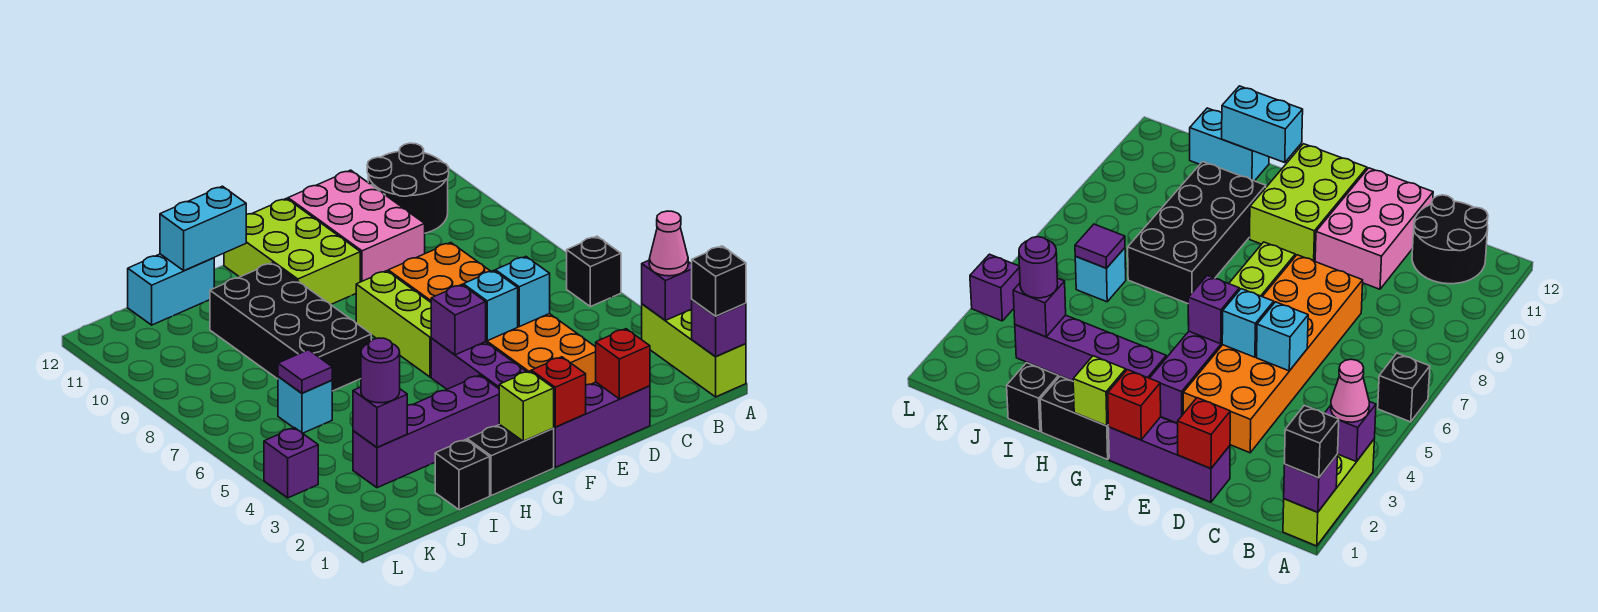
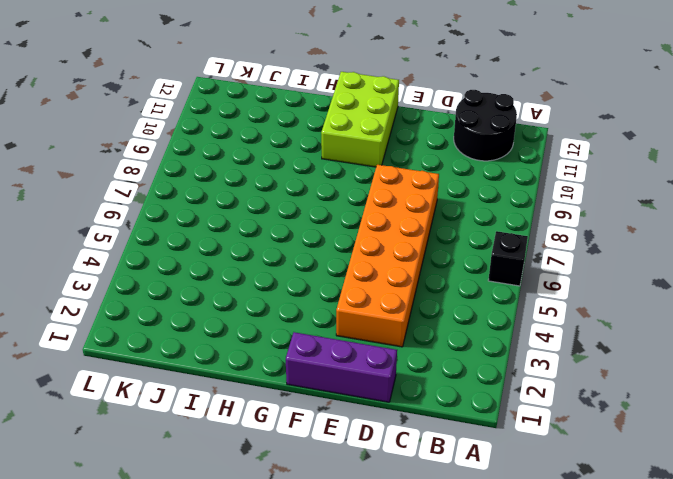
none -> lime 1x3 brick [642,304,746,397]
none -> pink 2x3 brick [288,170,425,282]
none -> purple 1x3 brick [431,338,527,389]
none -> lime 1x3 brick [356,271,431,377]

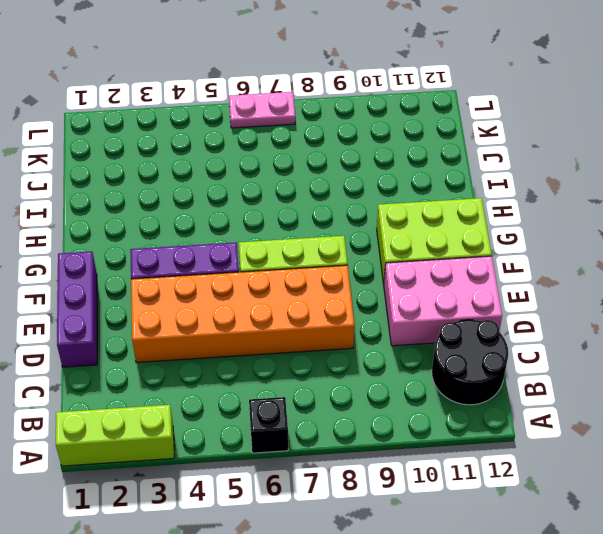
pink 1x2 plate [229,92,295,128] -> none
none -> black 1x2 brick [467,425,554,496]
none -> purple 1x4 brick [353,375,500,488]
none -> black 2x4 brick [210,263,371,391]
none -> black 1x1 brick [435,440,490,510]

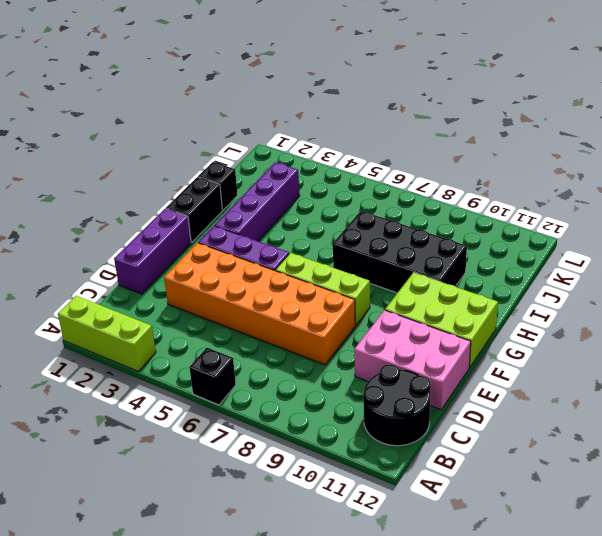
none -> cyan 1x2 brick [128,254,214,325]
none -> cyan 1x1 brick [278,377,332,433]
none -> purple 1x1 brick [264,428,318,498]
none -> purple 1x1 brick [692,300,746,356]

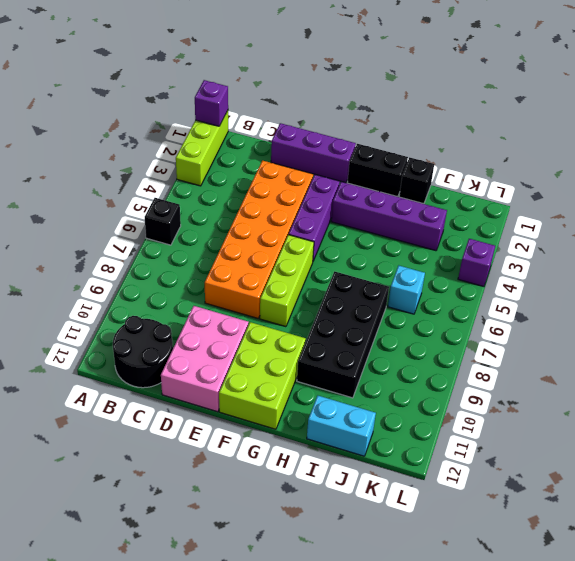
none -> purple 1x1 brick [642,260,692,320]
none -> red 1x1 brick [596,329,650,399]
none -> cyan 1x1 brick [495,256,550,327]
none -> cyan 1x1 brick [463,271,518,341]

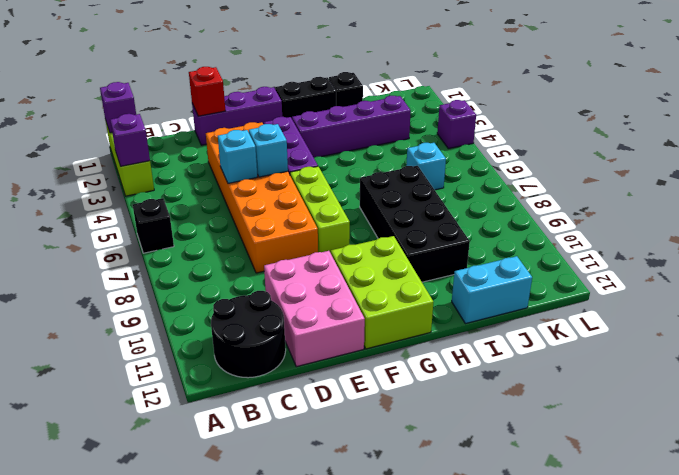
none -> red 1x1 brick [531,357,586,427]
none -> purple 1x1 brick [431,285,486,355]
none -> lime 1x1 brick [499,371,554,441]
none -> cyan 1x2 brick [160,186,246,271]

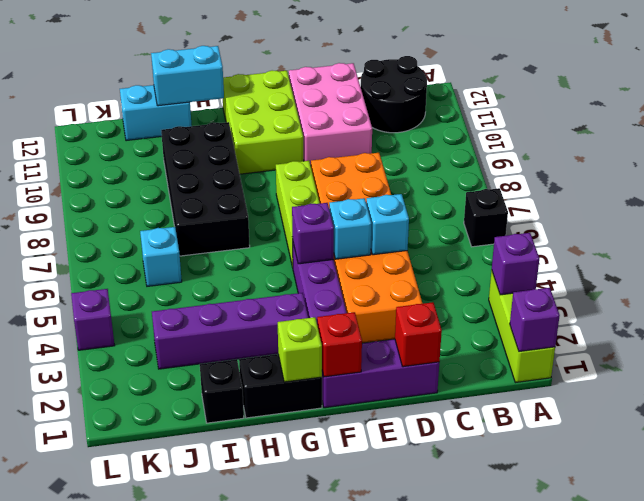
none -> purple 1x1 brick [353,387,407,447]
none -> purple 1x1 tile [278,350,332,393]
none -> black 1x1 brick [692,246,746,316]
none -> pink 1x1 cone [649,211,688,276]

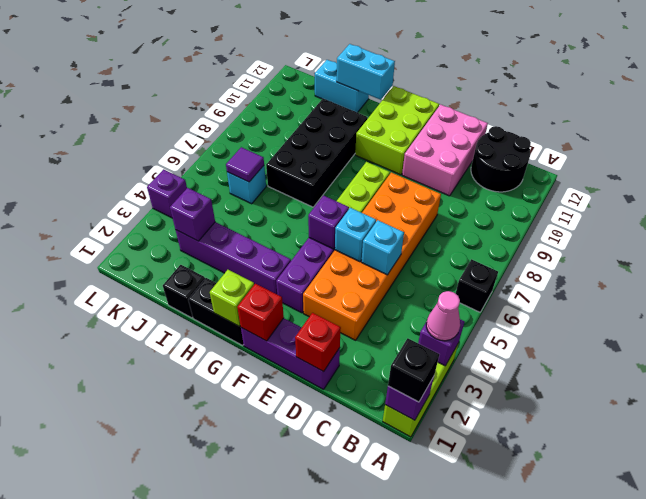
none -> purple 1x1 round brick [361,338,400,403]

